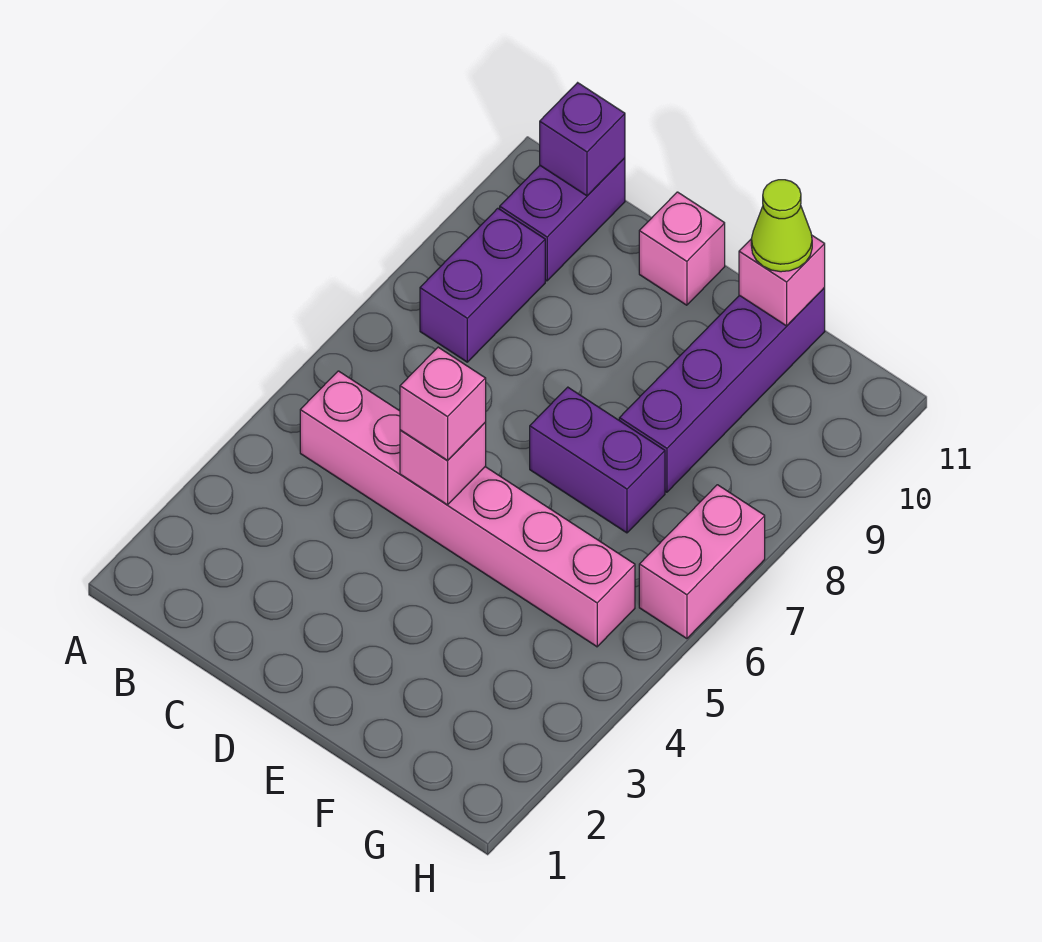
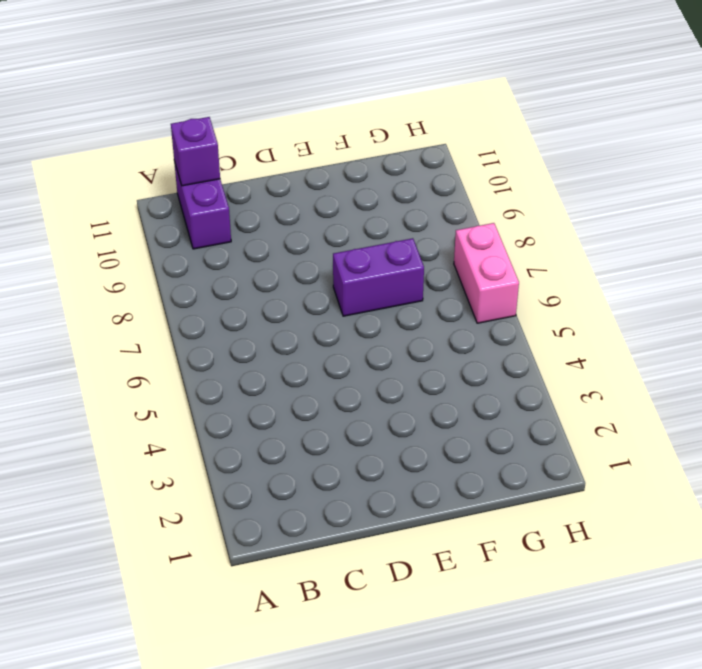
none -> pink 1x6 brick [300,371,635,647]
none -> purple 1x2 brick [420,208,545,362]
none -> pink 1x1 brick [639,192,725,305]

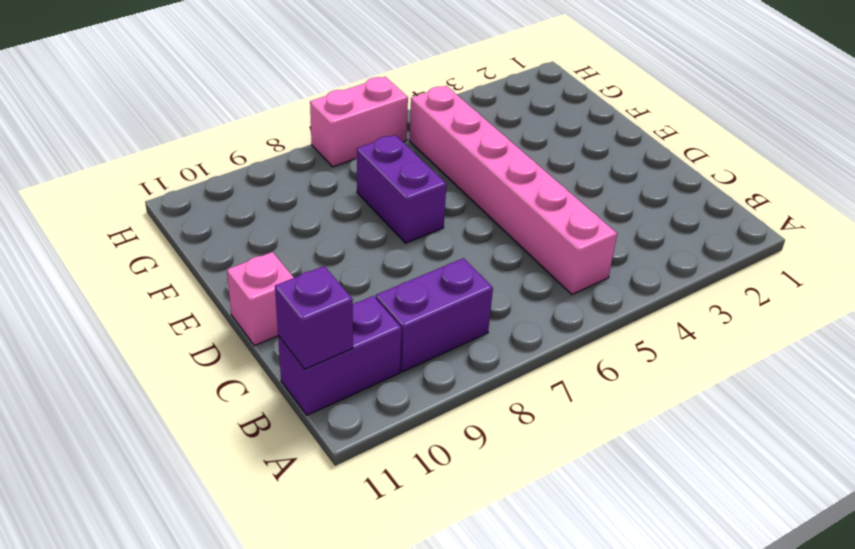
none -> purple 1x4 brick [619,288,825,492]
none -> pink 1x1 brick [400,423,486,505]
none -> pink 1x1 brick [739,236,825,326]

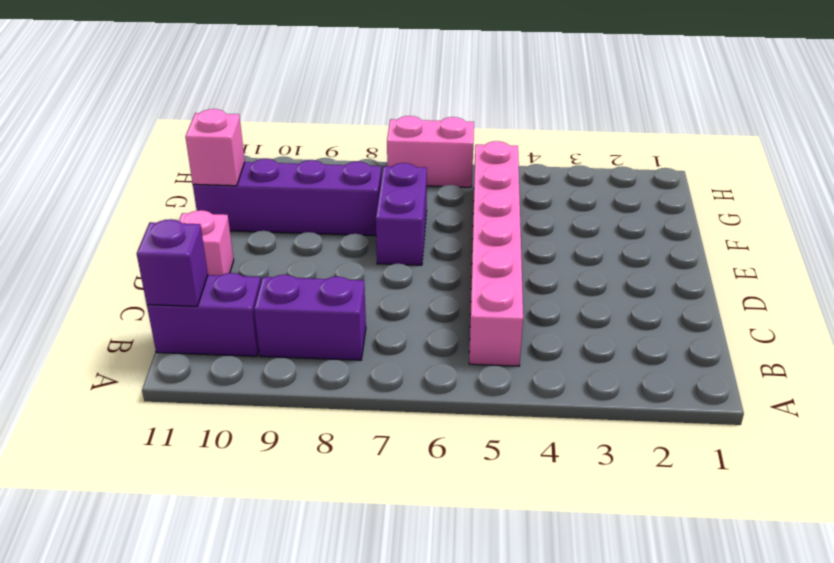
none -> pink 1x1 brick [400,423,486,505]
none -> pink 1x1 brick [400,347,486,460]
none -> lime 1x1 cone [751,180,812,272]

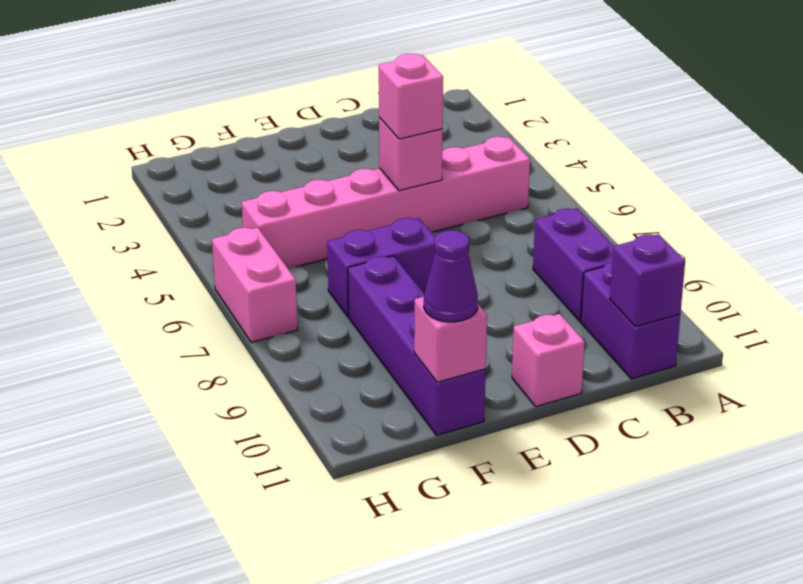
purple 1x1 cone [424,230,478,322] -> lime 1x1 cone [751,180,812,272]

